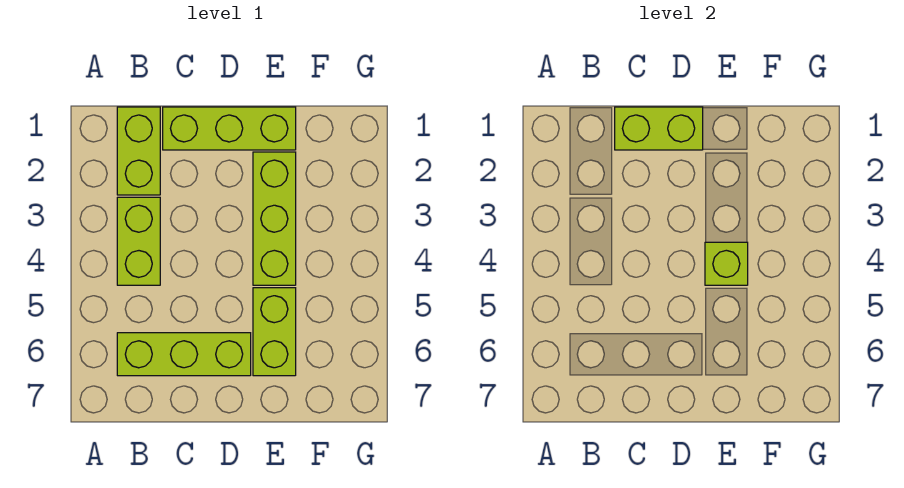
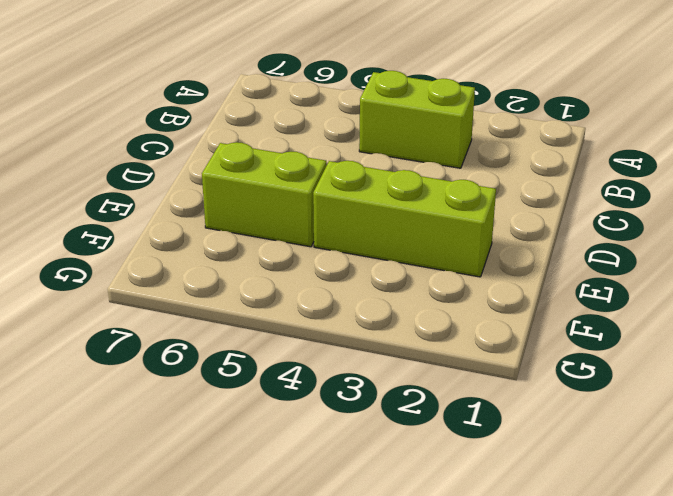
none -> lime 1x2 brick [117,107,160,195]
none -> lime 1x3 brick [117,333,251,376]

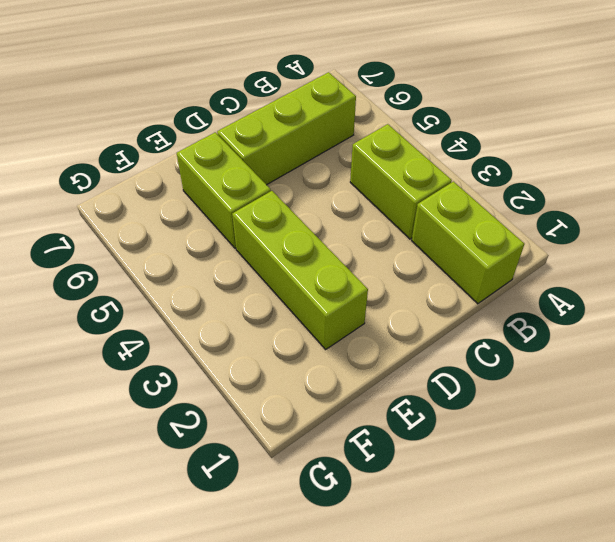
none -> lime 1x3 brick [163,107,296,150]
none -> lime 1x2 brick [615,107,703,150]

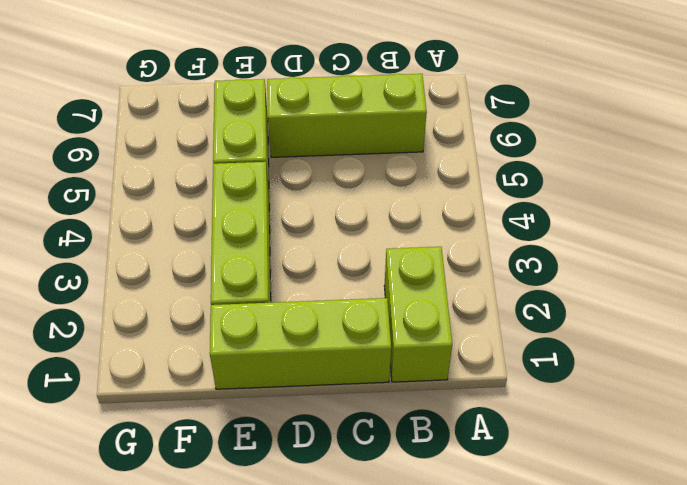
none -> lime 1x2 brick [117,197,160,285]
none -> lime 1x2 brick [615,107,703,150]

